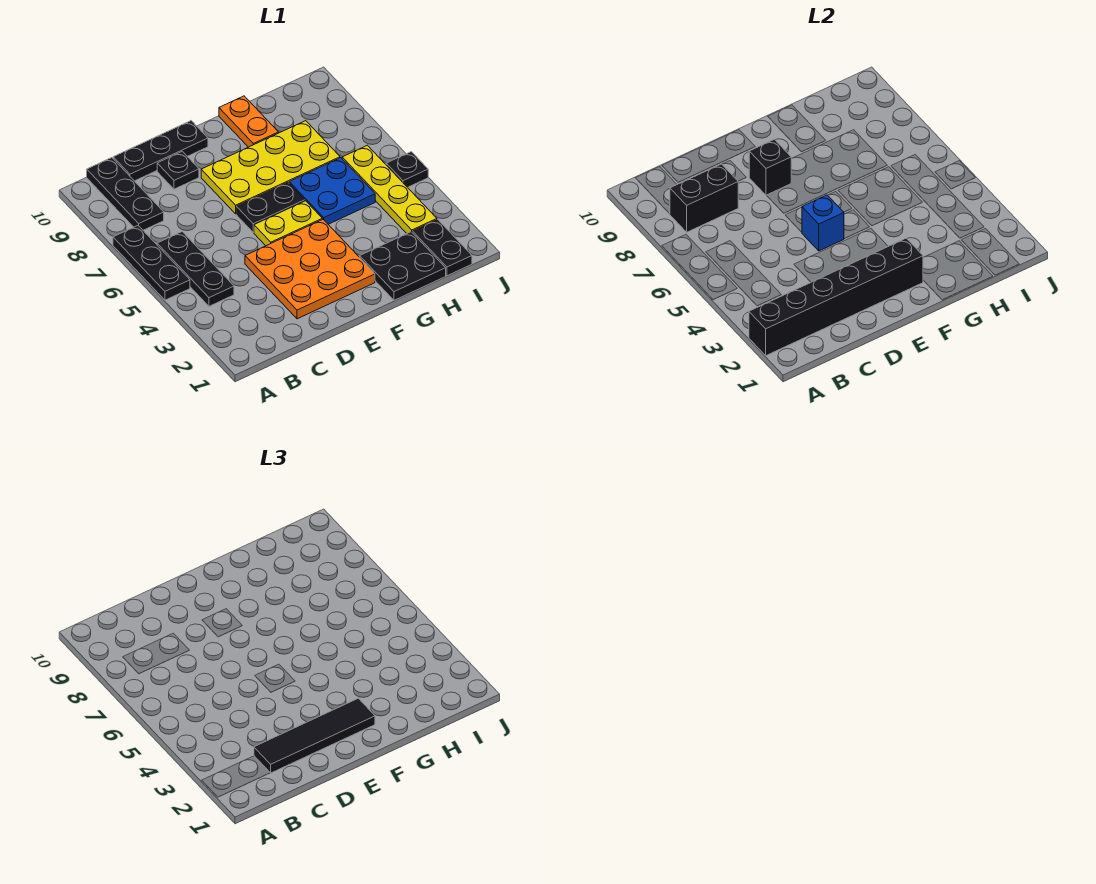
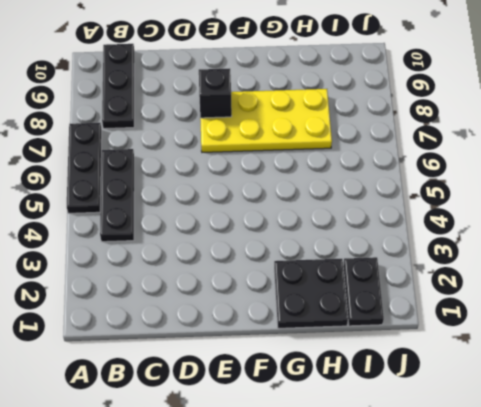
none -> black 1x3 plate [113,121,208,181]
none -> orange 3x3 plate [245,219,375,319]
none -> black 1x1 plate [157,151,199,189]

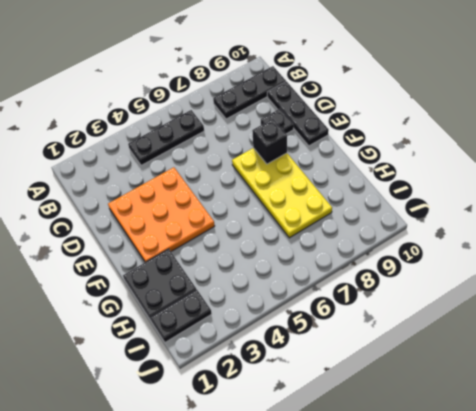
none -> black 1x3 plate [113,226,190,300]
none -> yellow 1x2 plate [254,201,322,246]
none -> black 1x2 plate [236,182,305,232]

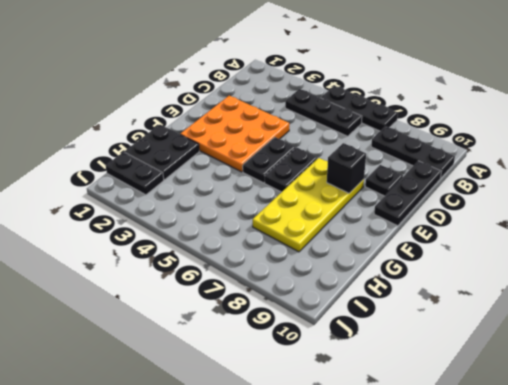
black 1x2 plate [243,137,295,183] -> yellow 1x2 plate [254,201,322,246]
none -> blue 2x2 plate [289,158,375,224]
none -> orange 1x2 plate [219,96,279,147]
none -> yellow 1x4 plate [342,145,437,233]

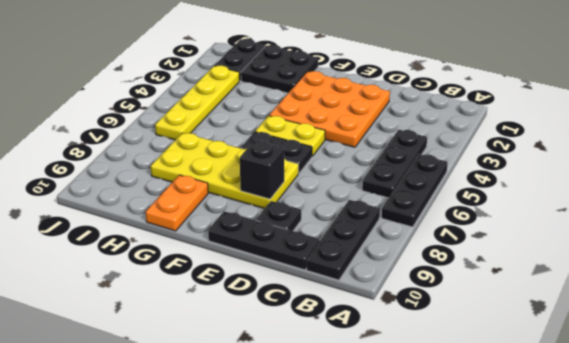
none -> blue 2x2 plate [289,158,375,224]
none -> black 1x1 plate [386,152,428,187]
none -> black 1x6 brick [749,238,923,356]

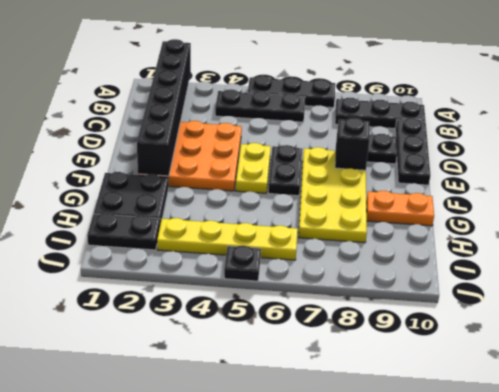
none -> blue 2x2 plate [289,158,375,224]
none -> black 1x2 brick [670,164,738,232]
none -> blue 1x1 brick [802,195,844,251]

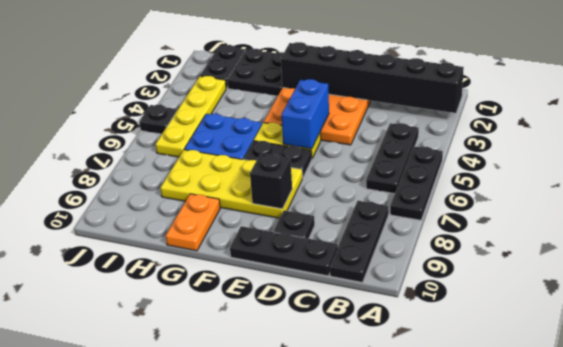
blue 1x2 brick [282,79,329,149] -> blue 1x1 brick [802,195,844,251]
none -> black 1x2 brick [670,164,738,232]
none -> black 1x4 tile [254,698,375,773]

